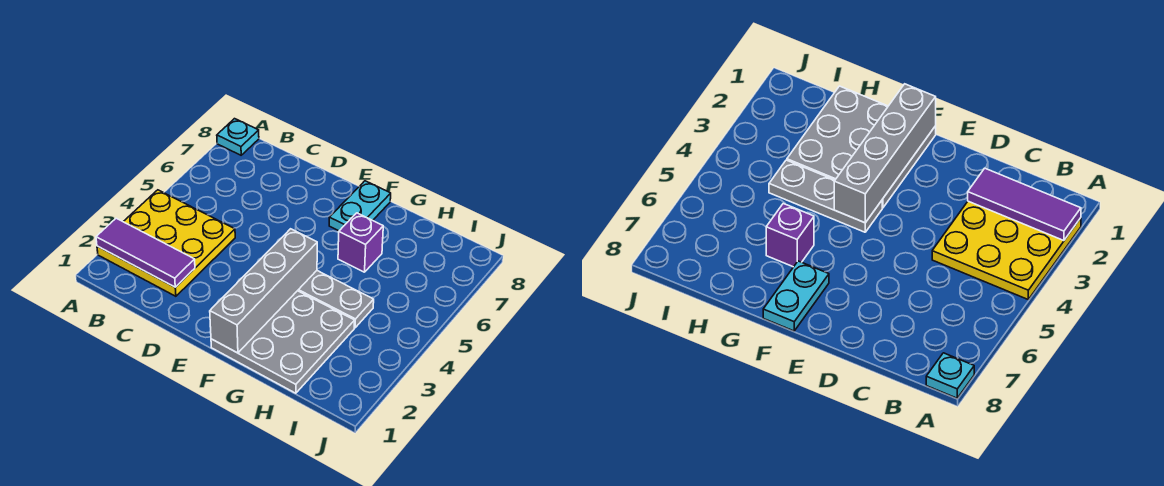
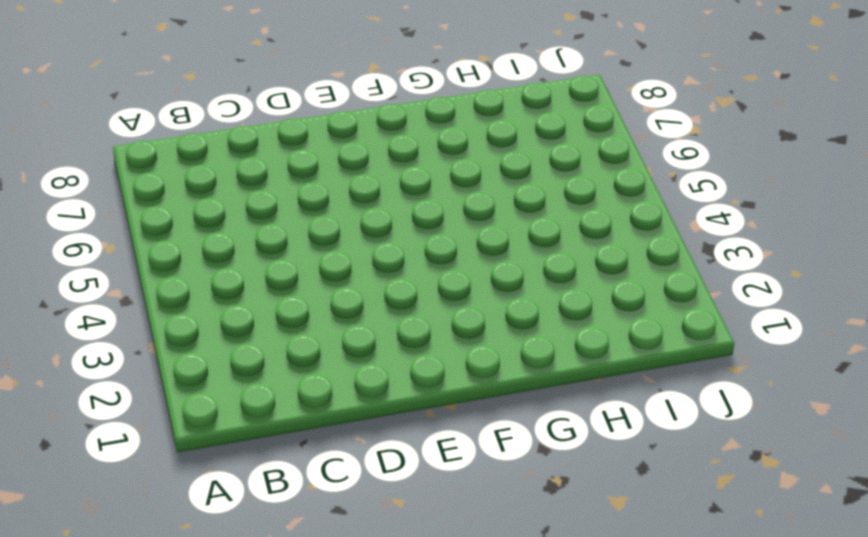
none -> yellow 3x3 plate [97,190,235,296]
none -> cyan 1x1 plate [217,119,259,155]

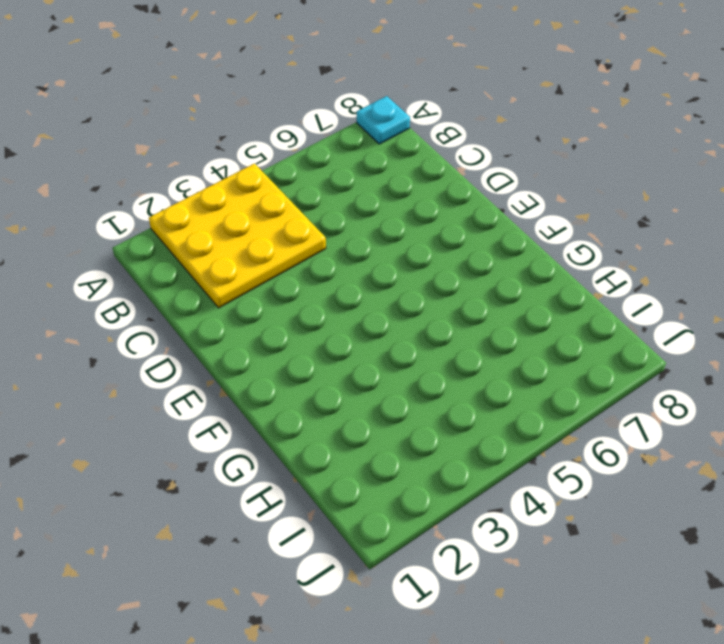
none -> grey 3x3 plate [211,291,355,393]
none -> grey 1x3 plate [298,271,374,328]

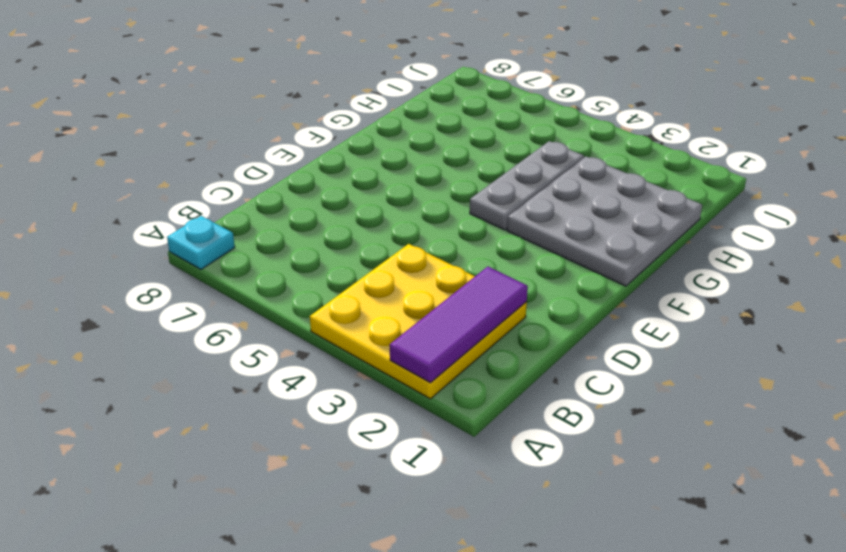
none -> cyan 1x2 plate [329,181,391,231]
none -> purple 1x1 brick [338,213,383,272]

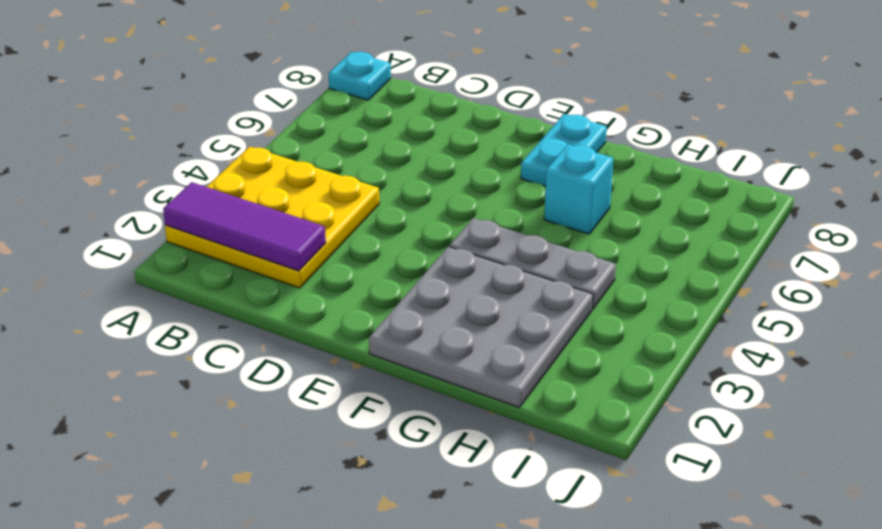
cyan 1x1 brick [544,144,613,234] -> purple 1x1 brick [338,213,383,272]
none -> grey 1x4 brick [210,229,317,353]

